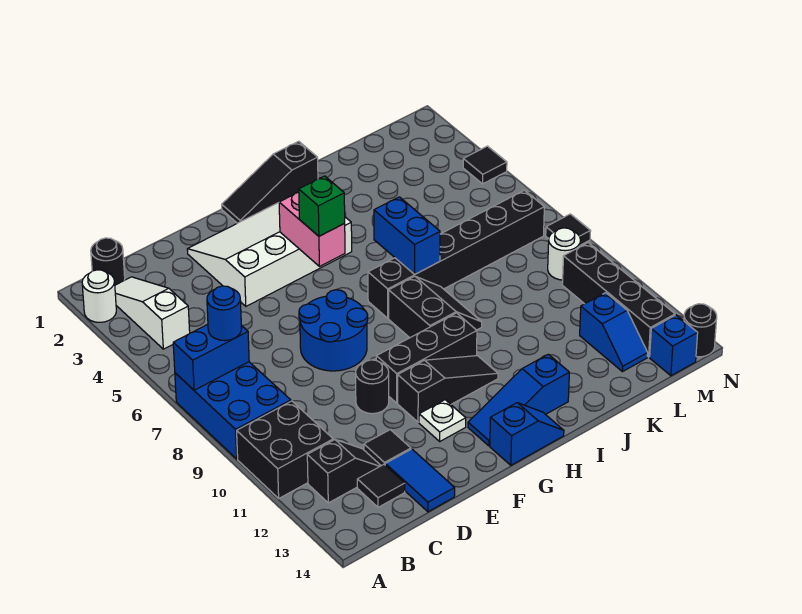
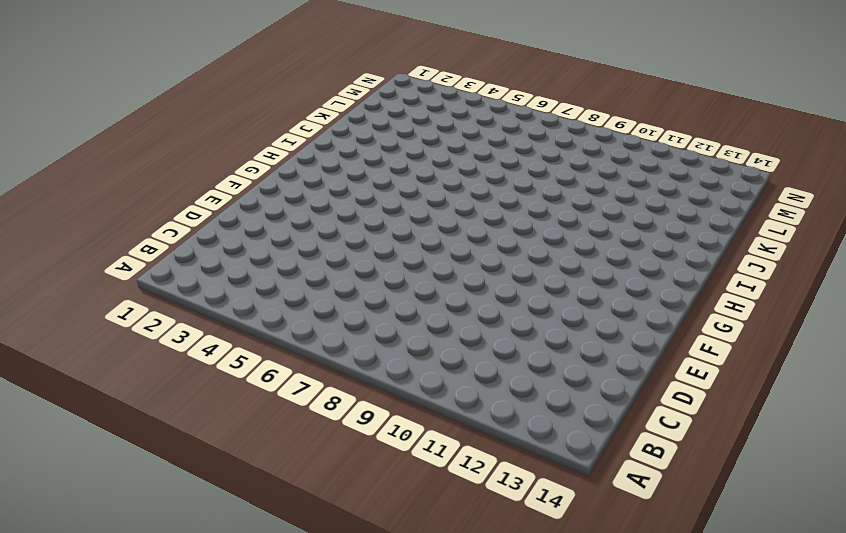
none -> white 1x1 round brick [82,270,116,322]
none -> blue 2x3 brick [175,362,291,459]
none -> black 2x2 brick [237,401,333,498]
none -> black 1x1 round brick [91,238,125,285]

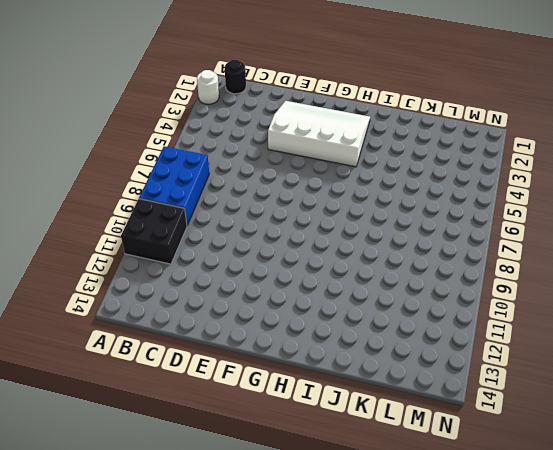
none -> white 1x3 slope [115,277,190,349]
none -> black 1x2 slope [307,440,381,503]
none -> black 1x1 tile [357,465,405,507]
none -> black 1x1 tile [364,430,411,466]

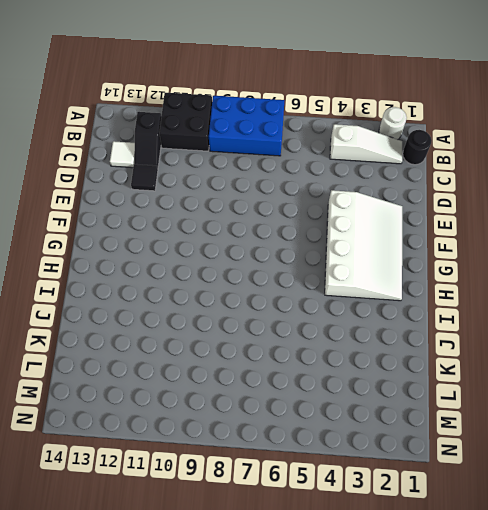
white 1x1 tile [110,141,135,168] -> black 1x1 tile [357,465,405,507]
none -> blue 1x2 tile [385,449,455,512]
none -> blue 2x2 round brick [299,290,368,371]
none -> black 1x1 round brick [356,360,389,414]
none -> black 1x3 brick [376,313,477,403]

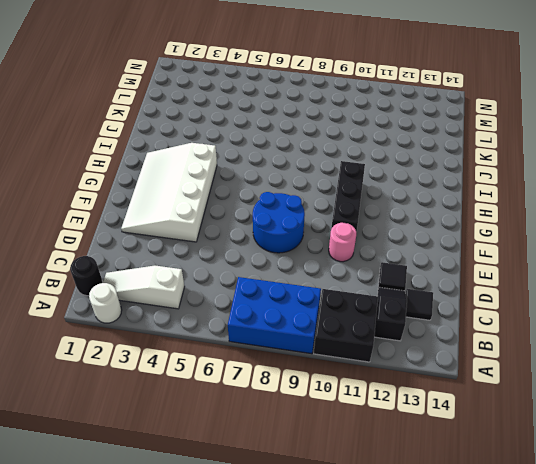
pink 1x1 round brick [329,223,356,262] -> black 1x1 round brick [356,360,389,414]
none -> blue 1x2 tile [385,449,455,512]
none -> black 1x3 slope [398,356,498,422]
none -> white 1x1 plate [419,400,466,441]
none -> black 1x3 slope [222,141,318,223]

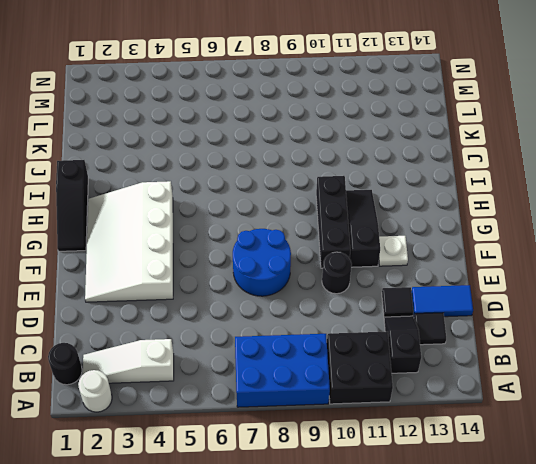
none -> blue 1x3 slope [468,354,569,446]
none -> blue 1x2 slope [490,403,564,465]
none -> black 1x6 brick [368,190,544,318]
none -> black 2x2 slope [389,276,482,338]

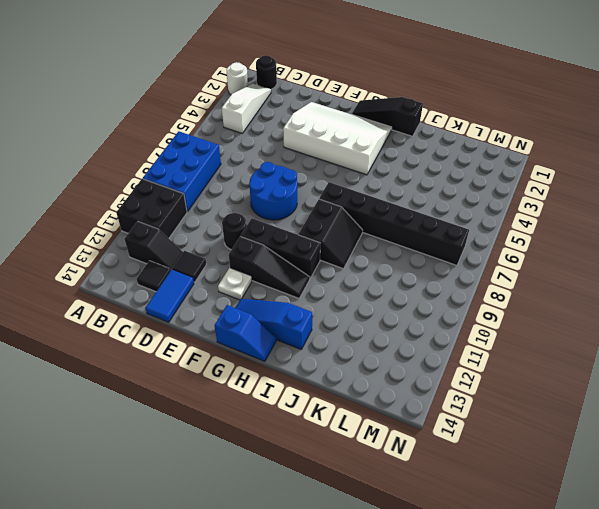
none -> blue 1x2 slope [580,293,648,372]
none -> white 1x1 round brick [548,228,581,280]
none -> black 1x4 brick [562,243,675,357]
none -> blue 1x1 brick [650,315,698,376]

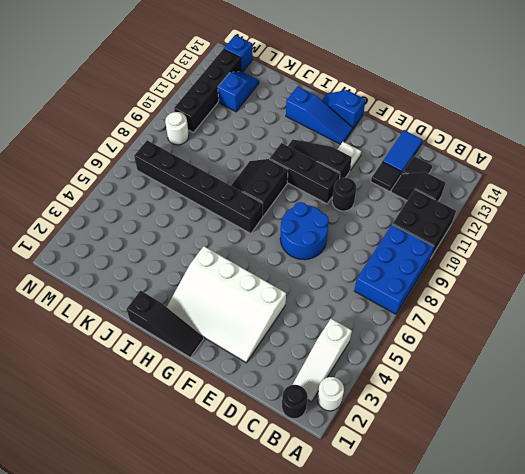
none -> black 1x1 tile [463,146,507,184]
none -> black 1x1 tile [546,214,591,245]
none -> black 1x1 round brick [684,304,717,357]
none -> blue 1x2 brick [173,324,249,390]

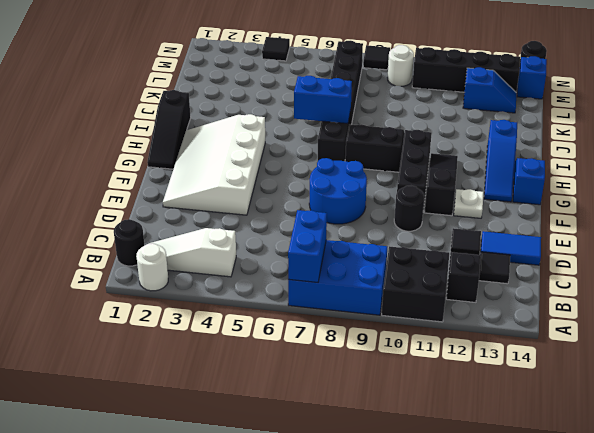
none -> pink 1x2 brick [279,192,345,267]
none -> blue 1x1 round brick [207,286,242,341]
none -> green 1x1 brick [299,176,345,236]

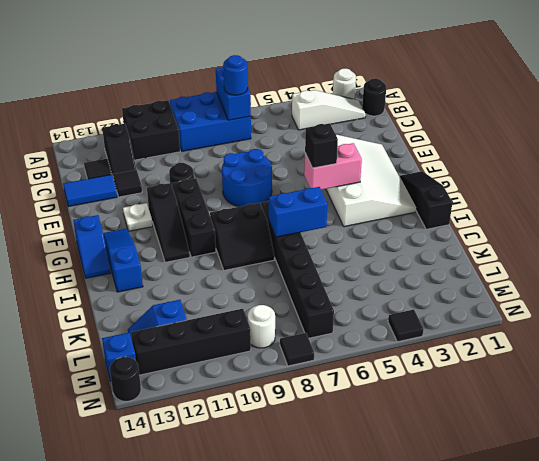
black 1x1 brick [305,123,338,168] -> green 1x1 brick [299,176,345,236]

